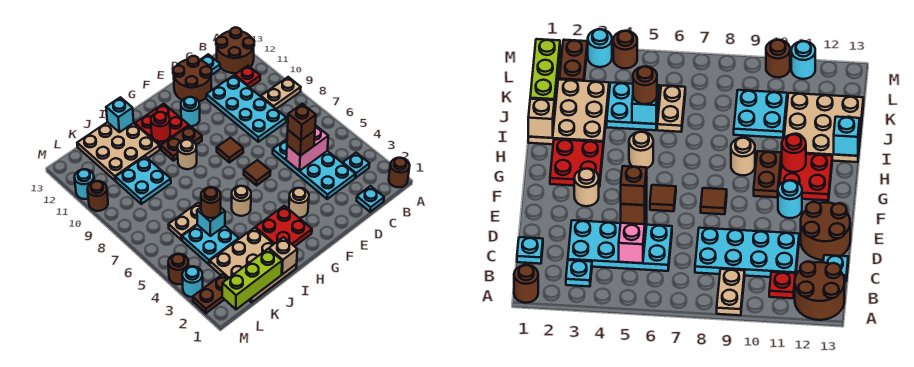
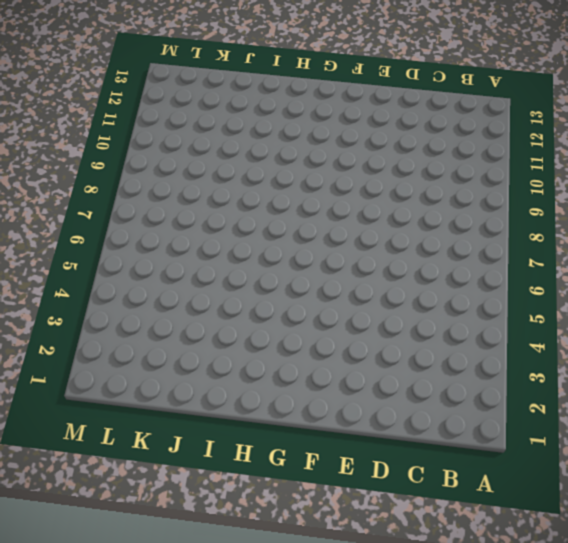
none -> brown 1x1 round brick [389,158,410,187]
none -> tan 1x2 plate [261,77,301,109]
none -> brown 2x2 round brick [216,27,254,73]
none -> cyan 1x1 plate [343,153,370,178]

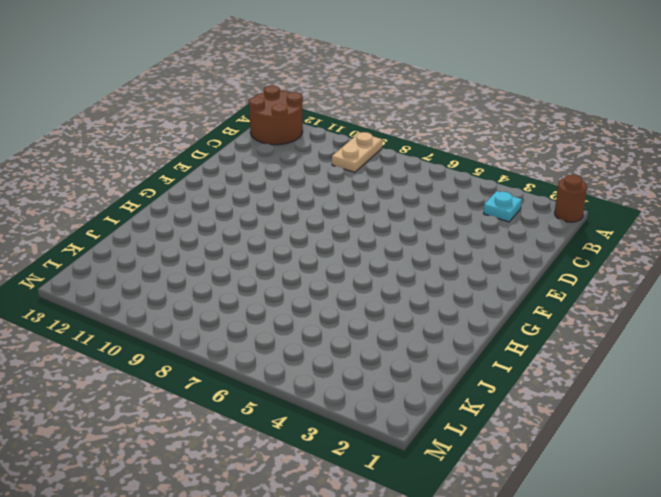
none -> red 1x1 plate [235,66,260,88]
none -> cyan 1x1 plate [357,186,384,212]
none -> cyan 2x4 plate [273,139,355,199]
none -> cyan 2x4 plate [206,75,286,142]

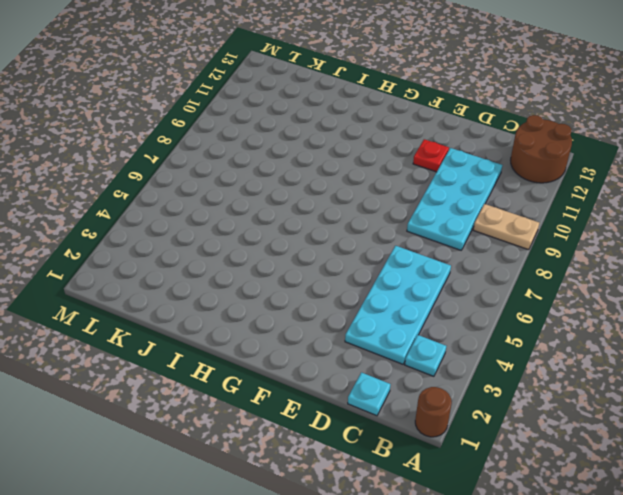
red 1x1 plate [413,139,449,172] -> red 1x1 plate moved to [235,66,260,88]
none -> cyan 1x1 plate [200,54,221,74]
none -> brown 2x2 round brick [173,56,212,101]
none -> tan 1x1 round brick [289,188,309,218]
none -> brown 1x1 tile [244,160,271,185]

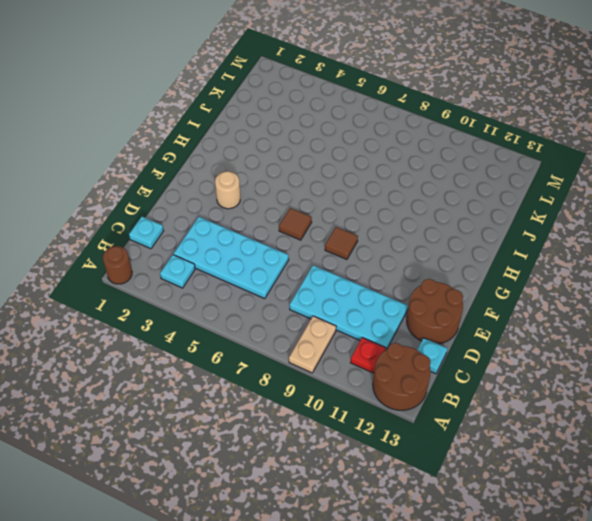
none -> cyan 1x1 round brick [181,97,200,126]
none -> red 2x2 plate [255,206,312,246]
none -> brown 1x2 plate [161,126,202,161]
none -> red 2x2 plate [135,104,189,149]

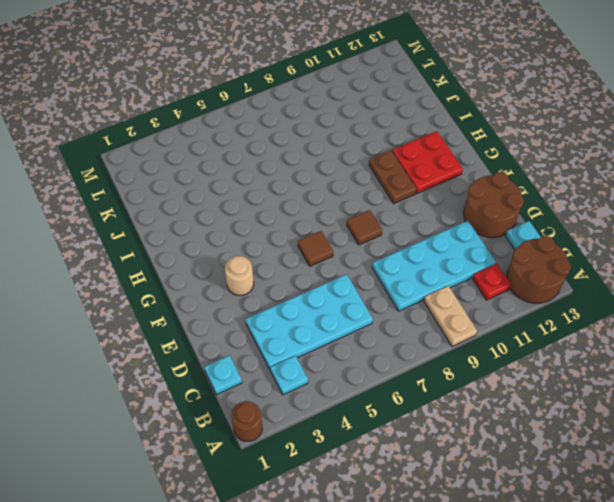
none -> cyan 1x1 round brick [181,97,200,126]
none -> red 2x2 plate [255,206,312,246]
none -> tan 1x1 round brick [232,186,251,216]
none -> tan 1x1 round brick [177,140,197,169]

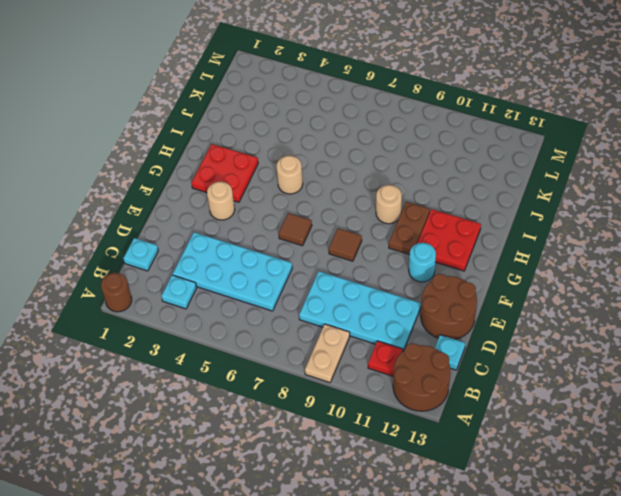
none -> tan 3x3 plate [210,228,297,302]
none -> tan 3x3 plate [77,122,160,181]
none -> cyan 2x2 plate [182,225,239,265]
none -> tan 1x2 plate [168,203,201,240]

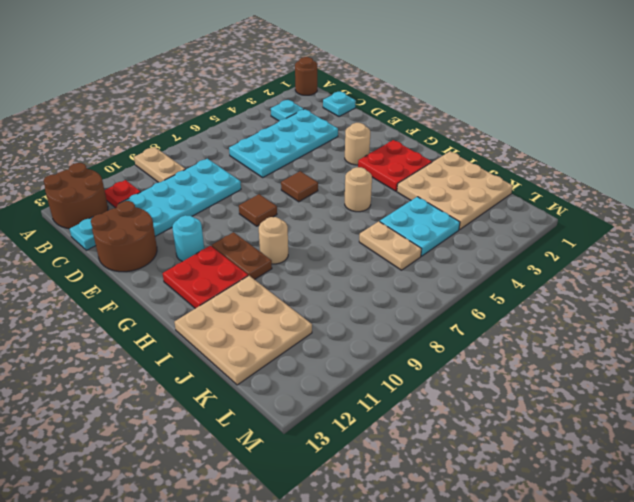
none -> cyan 2x2 plate [116,157,171,204]
none -> brown 1x2 plate [193,274,228,313]
none -> cyan 1x1 round brick [182,266,203,297]
none -> brown 1x1 round brick [168,254,188,284]

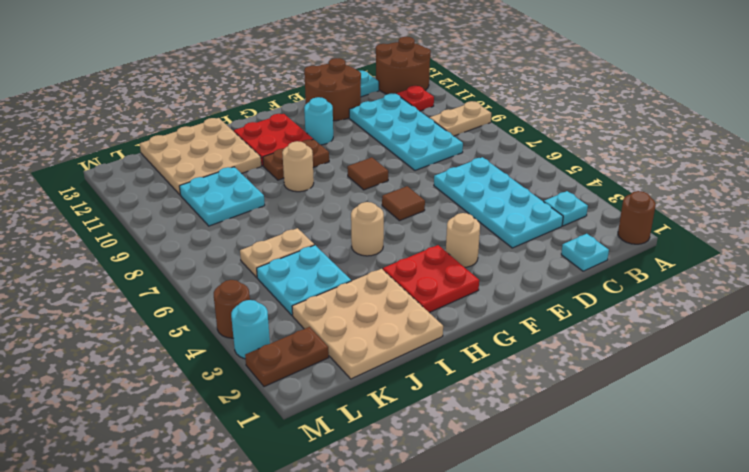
none -> brown 1x1 round brick [87,181,108,211]
none -> cyan 1x1 round brick [74,169,94,199]
none -> pink 1x2 brick [286,125,328,171]
none -> red 1x1 round brick [151,112,170,142]

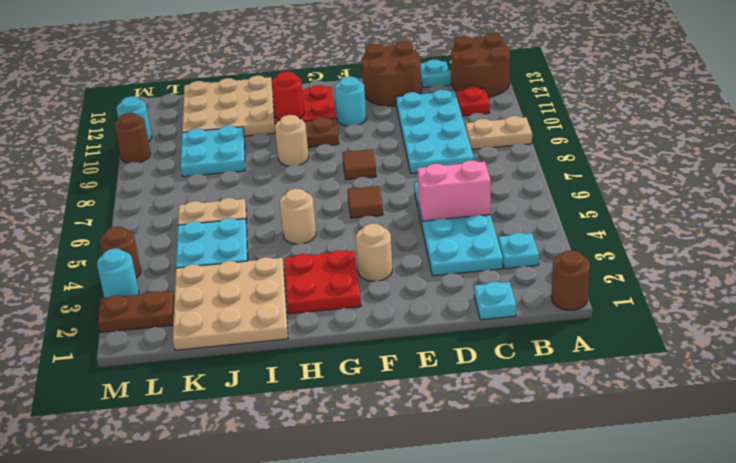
none -> tan 1x1 brick [269,237,297,274]
none -> cyan 1x1 brick [106,97,134,132]
none -> lime 1x3 brick [222,249,282,309]
none -> cyan 1x1 brick [197,207,225,236]

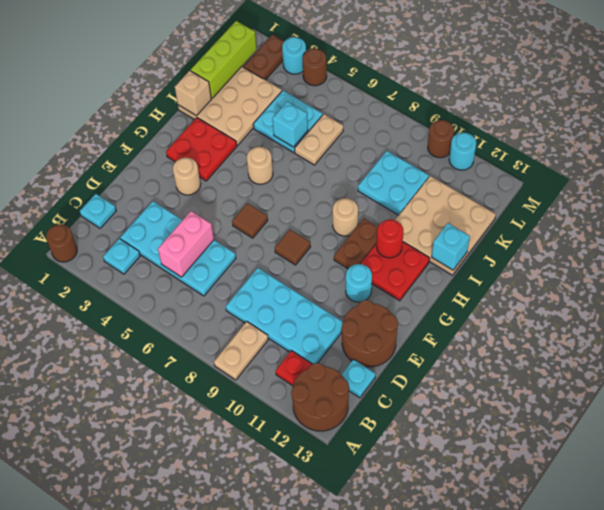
none -> brown 1x1 brick [287,130,315,156]
none -> brown 1x1 round brick [201,187,221,218]
none -> brown 1x1 brick [288,104,316,140]

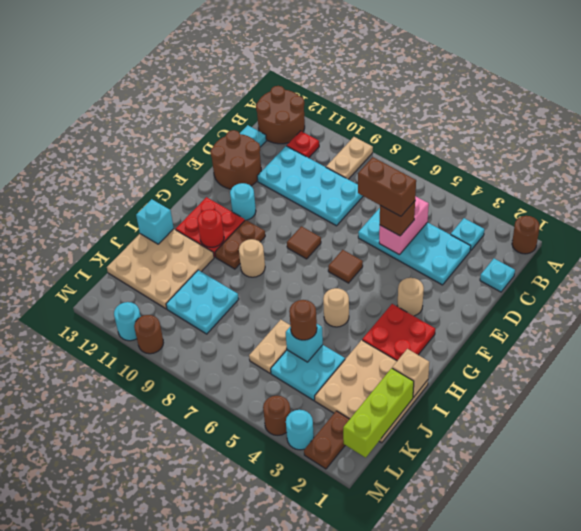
brown 1x2 brick [358,157,416,216] -> brown 1x1 brick [288,104,316,140]

